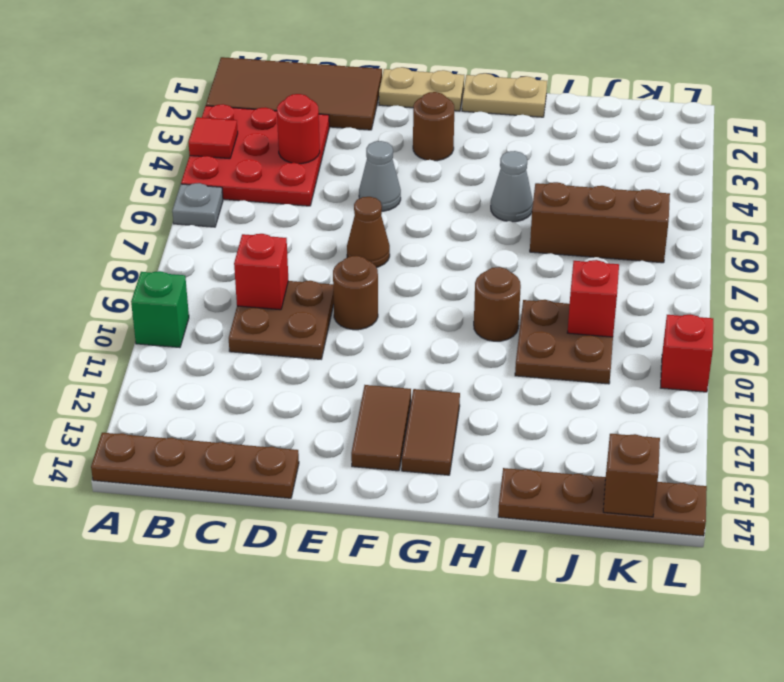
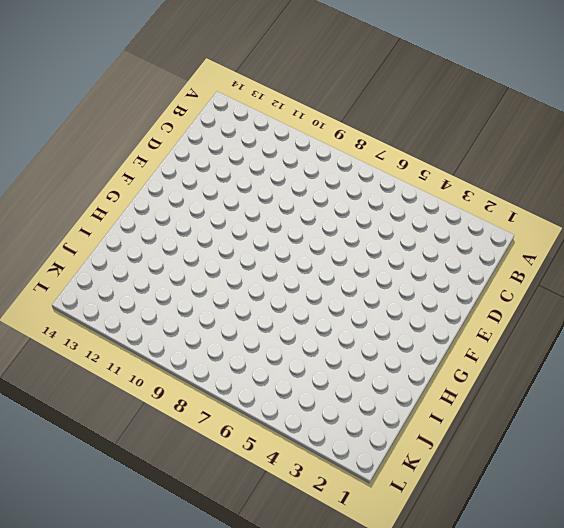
none -> brown 2x4 tile [206,57,382,130]
none -> red 3x3 plate [181,104,329,206]
none -> grey 1x1 plate [172,183,223,227]

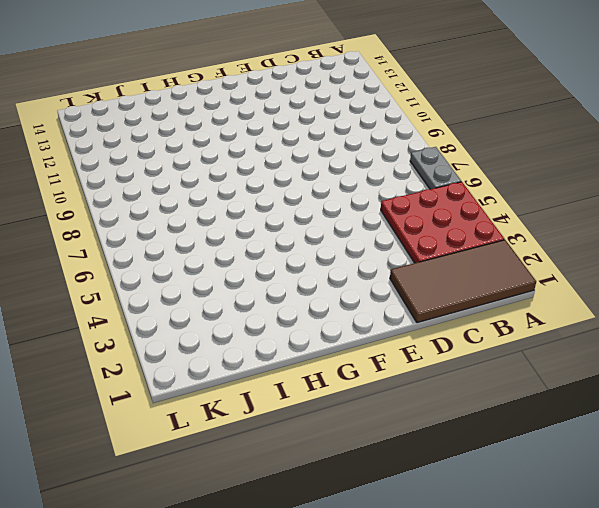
grey 1x2 plate [410,147,461,189] -> grey 1x1 plate [172,183,223,227]
none -> green 1x1 brick [131,271,189,348]
none -> brown 1x4 plate [91,433,299,498]
none -> brown 2x2 plate [229,281,334,359]

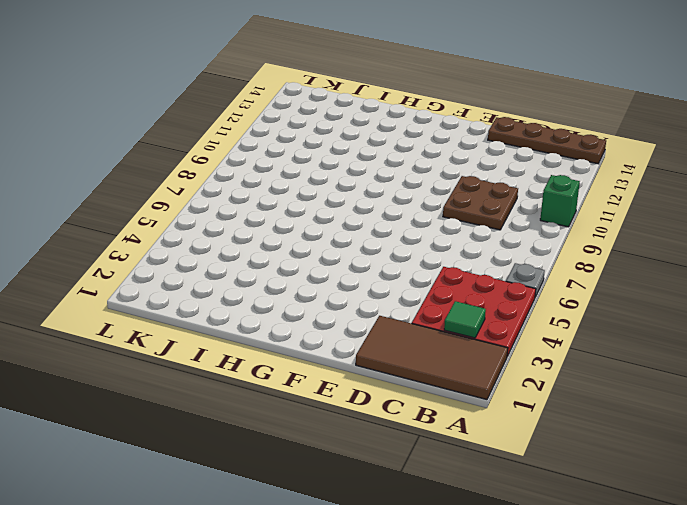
green 1x1 tile [444,301,486,338] -> none
none -> tan 1x2 plate [379,67,464,111]
none -> grey 1x1 cone [359,141,401,211]
none -> brown 1x1 cone [347,197,390,267]

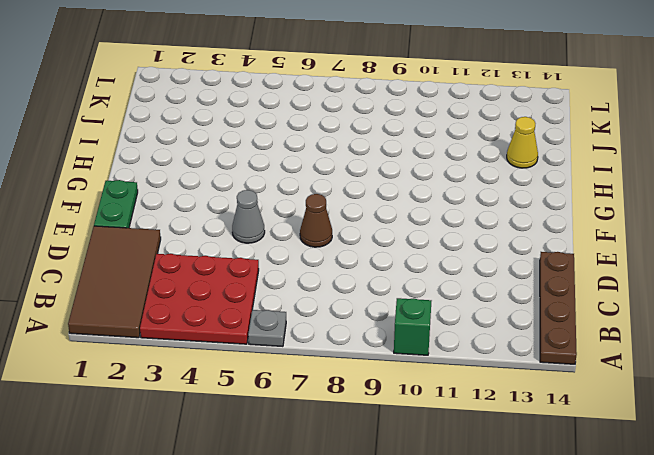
green 1x2 plate [94,180,138,228] -> tan 1x2 plate [379,67,464,111]
yellow 1x1 cone [507,117,538,168] -> none
none -> brown 2x2 plate [229,281,334,359]
none -> brown 1x1 round brick [333,256,378,330]
none -> brown 1x1 round brick [413,92,454,161]

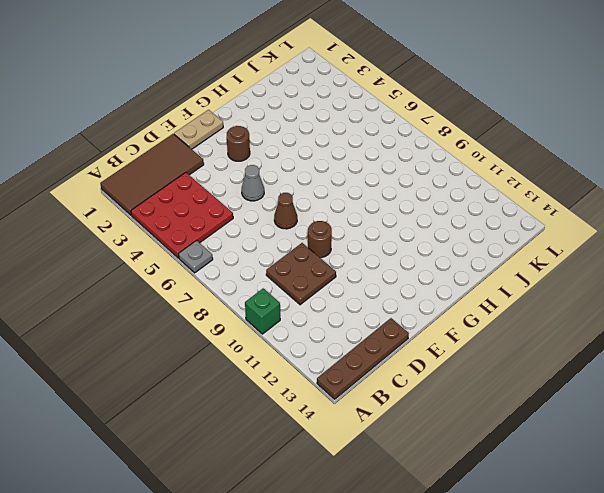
none -> brown 1x2 tile [351,385,411,471]
none -> tan 1x2 plate [462,73,547,117]
none -> brown 1x2 tile [402,389,460,475]

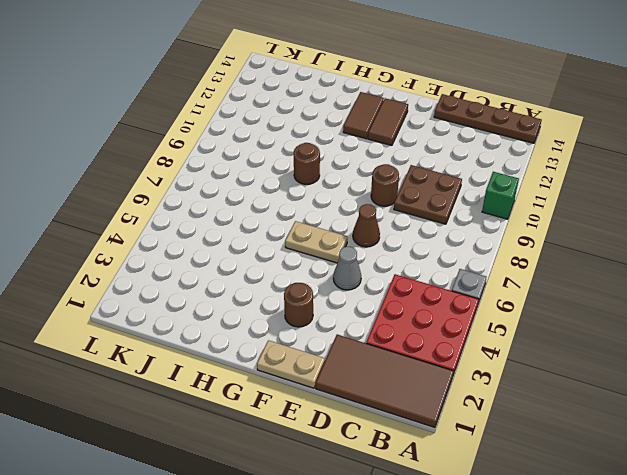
tan 1x2 plate [285,221,347,263] -> tan 1x2 plate moved to [462,73,547,117]
none -> grey 1x1 cone [491,151,533,222]
none -> brown 1x3 brick [530,182,670,263]
none -> brown 2x2 plate [515,300,613,384]

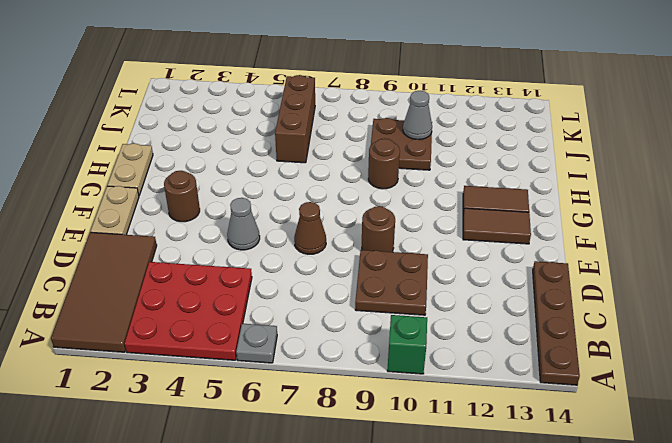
grey 1x1 cone [403,91,432,140] -> grey 1x1 cone moved to [491,151,533,222]
none -> brown 1x4 plate [498,468,707,536]
none -> red 1x1 brick [661,314,713,392]
none -> red 1x1 tile [188,117,238,159]

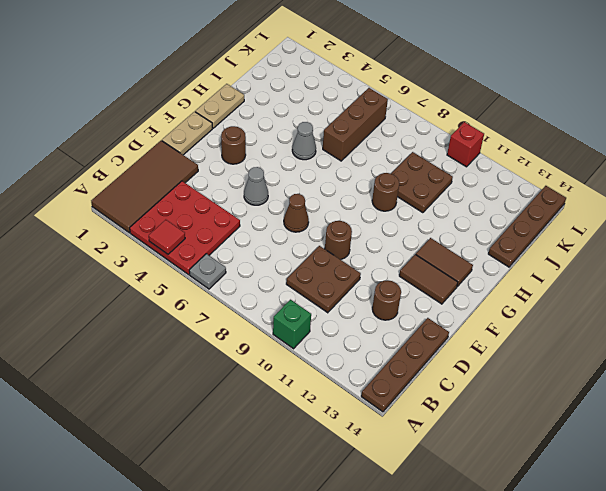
brown 1x1 round brick [372,280,401,320] -> none
none -> red 1x1 round brick [277,94,320,164]
none -> red 1x1 brick [234,234,288,310]
none -> red 1x1 brick [567,260,619,337]

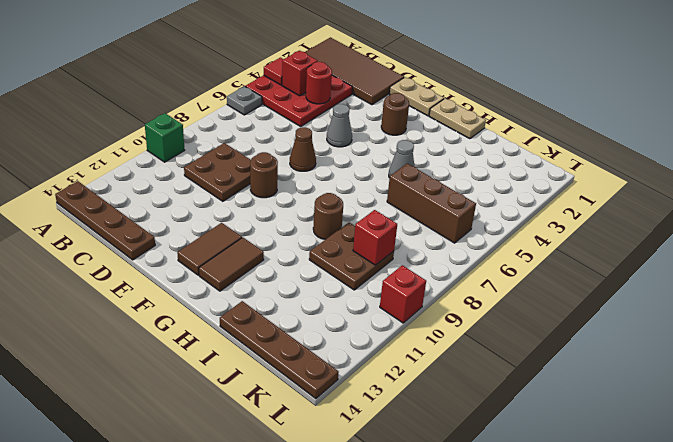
red 1x1 brick [282,51,318,96] -> red 1x1 brick moved to [234,234,288,310]
none -> brown 1x1 brick [603,434,660,517]

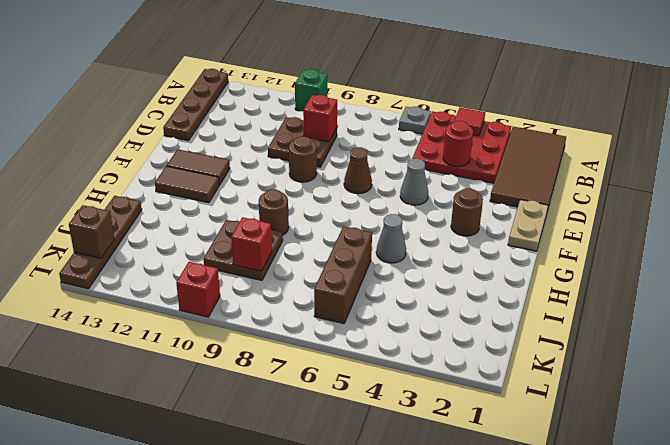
none -> tan 1x2 plate [462,73,547,117]

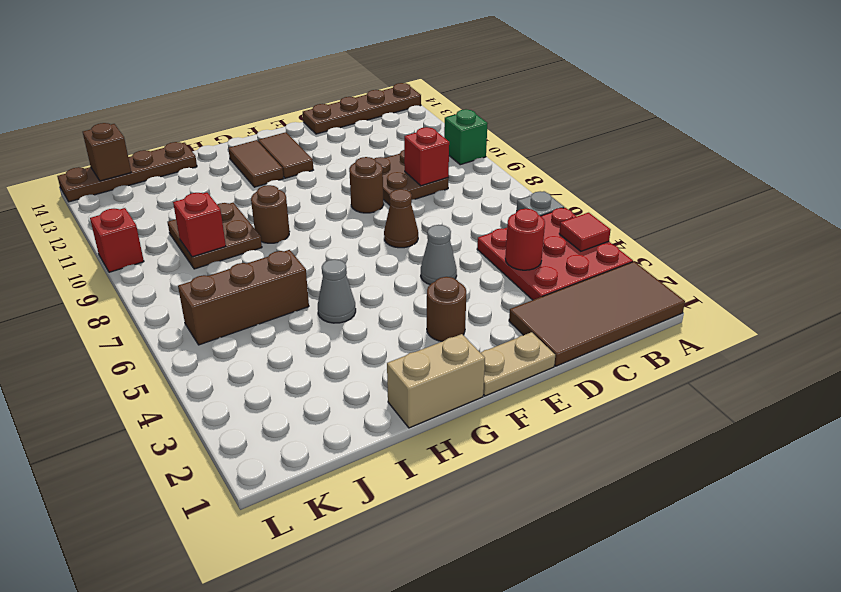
tan 1x2 brick [387,334,485,428] -> tan 1x2 plate [462,73,547,117]

